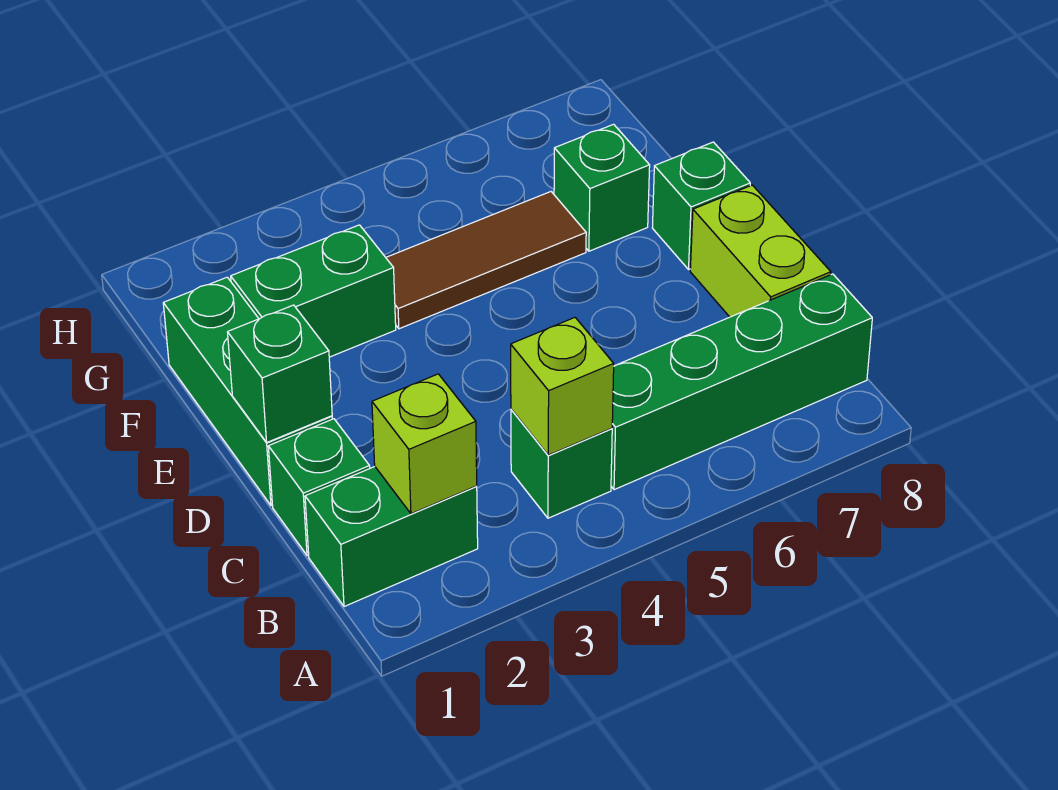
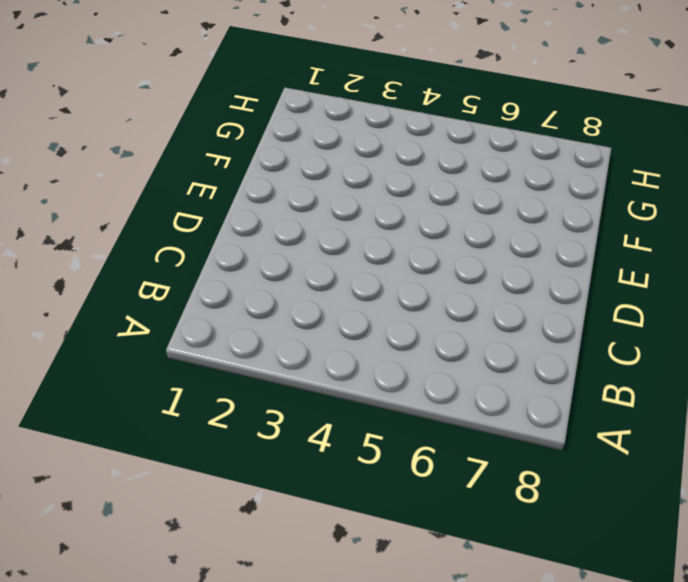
none -> green 1x2 brick [305,467,478,607]
none -> green 1x1 brick [511,409,612,518]
none -> green 1x4 brick [611,274,872,490]

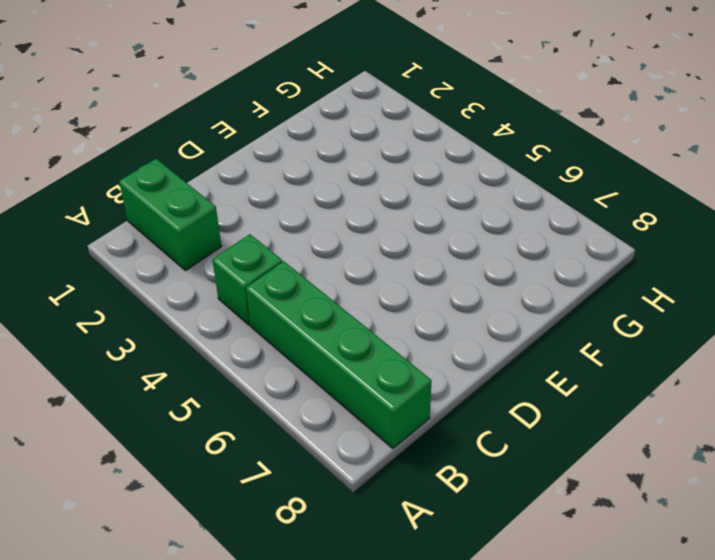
none -> green 1x1 brick [268,419,370,556]
none -> lime 1x2 brick [690,185,831,317]
none -> green 1x3 brick [163,277,332,506]

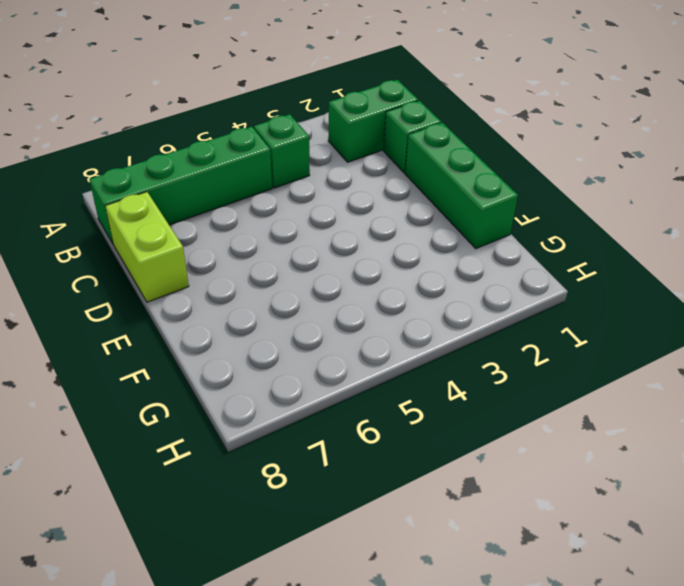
none -> green 1x1 brick [652,142,750,269]
none -> green 1x2 brick [231,225,396,357]
none -> brown 1x3 tile [386,192,586,329]

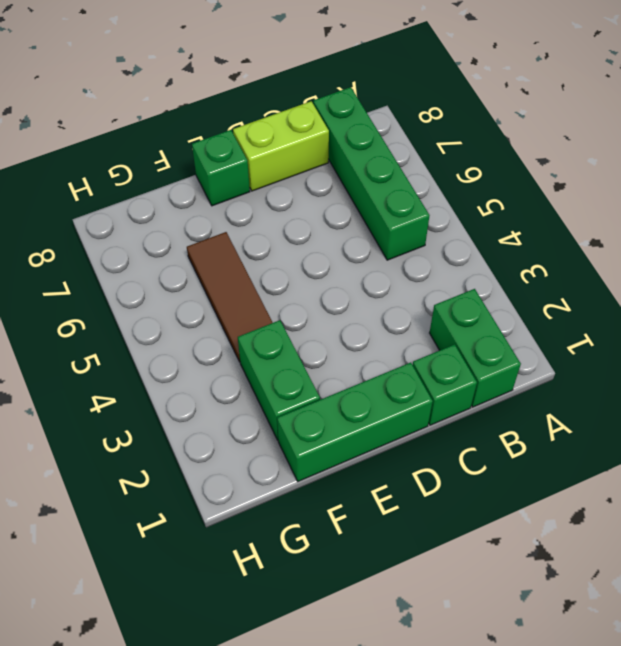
none -> green 1x1 brick [511,409,612,518]
none -> green 1x1 brick [554,124,650,251]
none -> lime 1x1 brick [372,374,477,514]

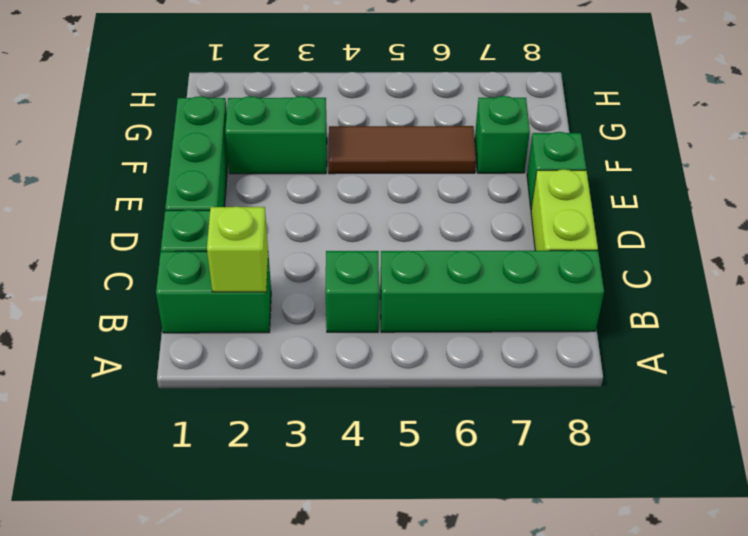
none -> lime 1x1 brick [511,318,614,455]
none -> green 1x1 brick [228,305,332,442]

